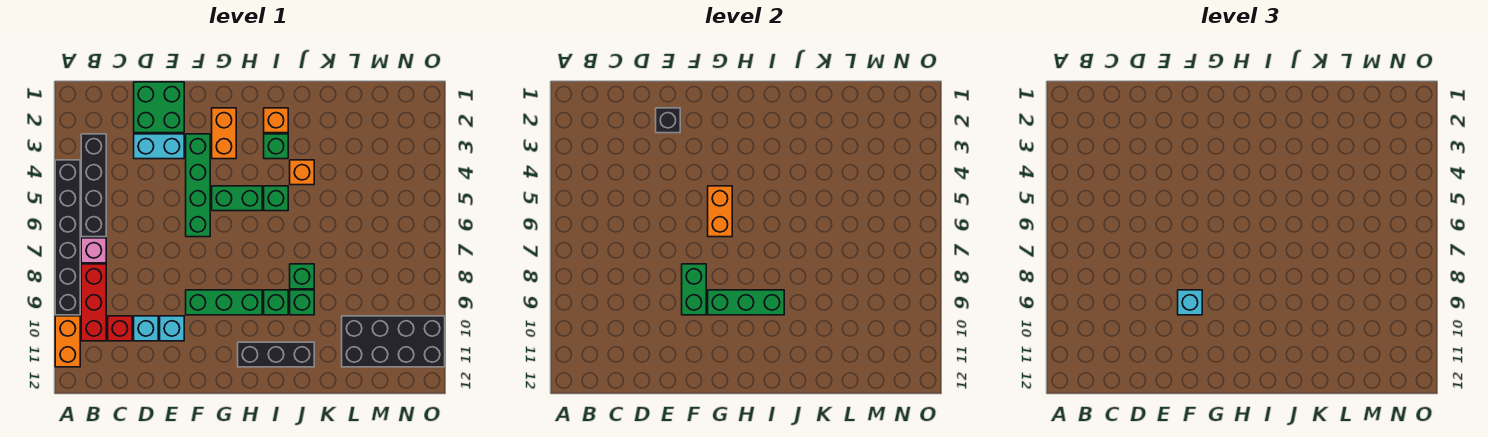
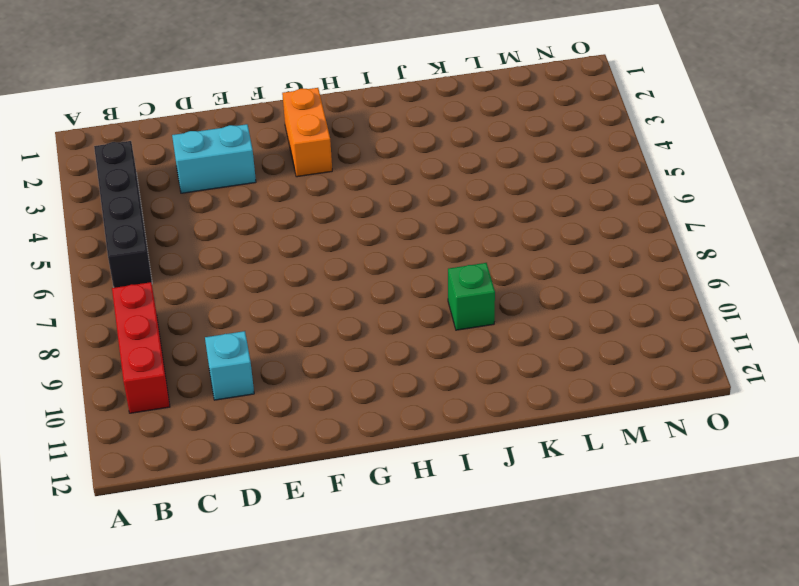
none -> black 1x6 brick [55,160,80,315]
none -> orange 1x2 brick [55,316,80,367]
none -> pink 1x1 brick [81,238,106,263]

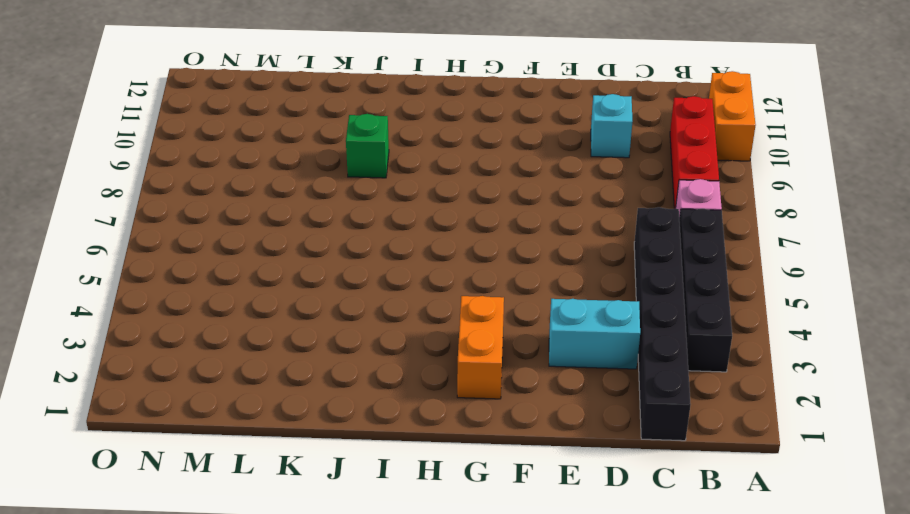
black 1x6 brick [634,207,691,441] -> black 1x6 brick moved to [55,160,80,315]
none -> red 1x1 brick [108,316,132,341]
none -> green 2x2 brick [134,82,184,133]
none -> cyan 1x1 brick [160,316,184,341]

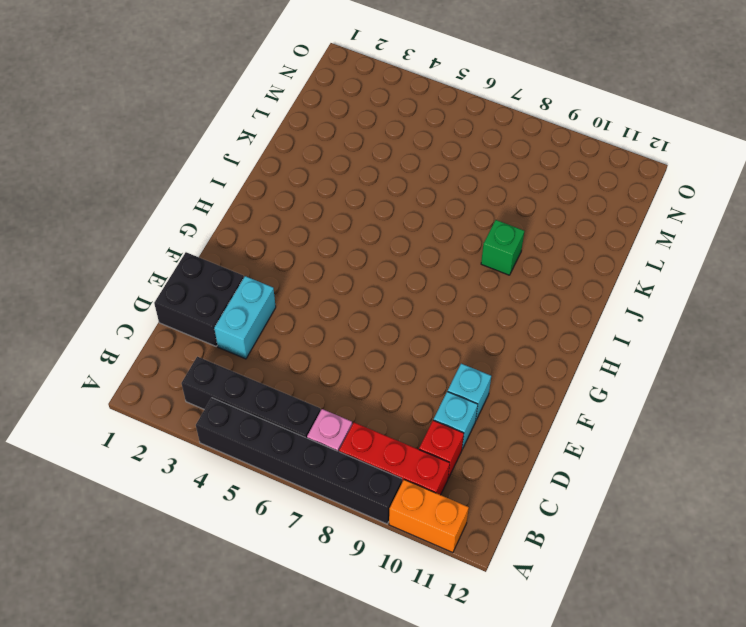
black 2x2 brick [154,252,244,346] -> green 2x2 brick [134,82,184,133]
none -> green 1x4 brick [186,134,210,237]
none -> green 1x3 brick [186,290,262,315]
none -> orange 1x2 brick [212,108,236,159]

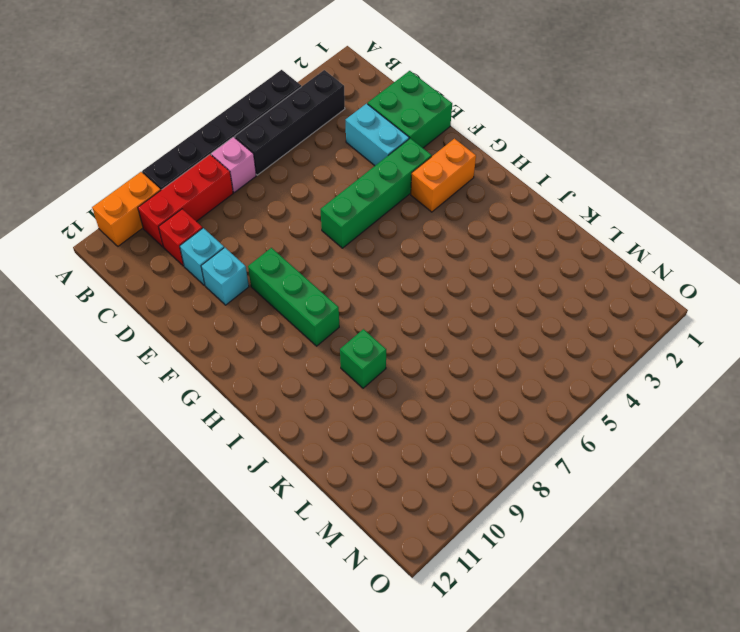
none -> green 1x2 brick [212,186,262,211]
none -> black 1x3 brick [238,342,314,367]
none -> orange 1x1 brick [264,108,288,133]

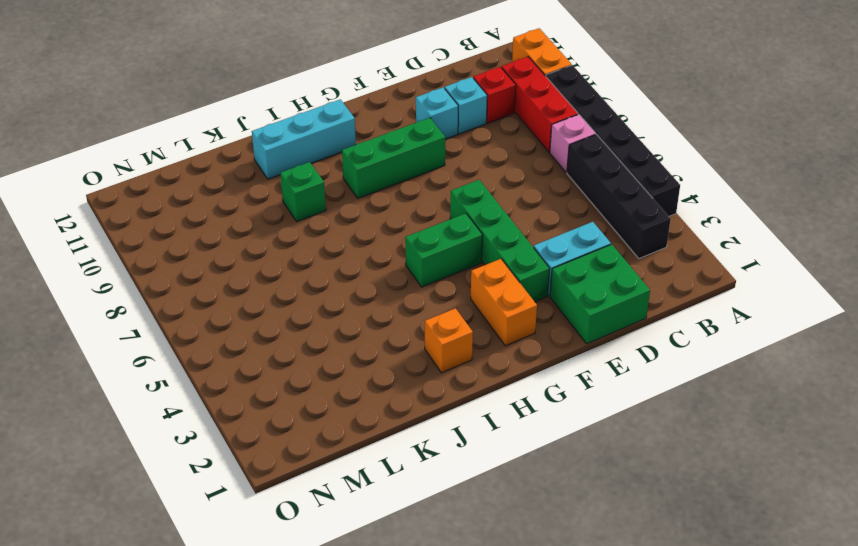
cyan 1x3 brick [252,99,356,179] -> black 1x3 brick [238,342,314,367]
none -> green 1x1 brick [264,134,288,159]
none -> green 1x1 brick [264,186,288,211]
none -> green 1x1 brick [264,290,288,315]

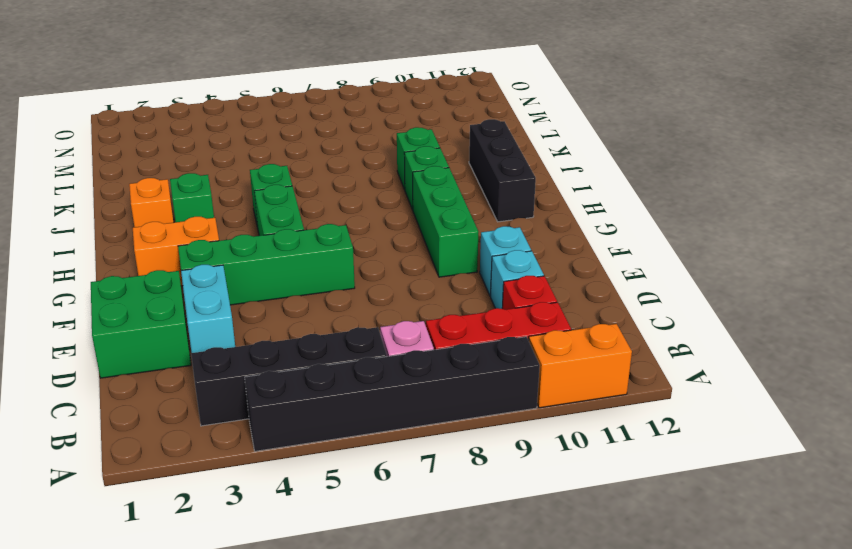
none -> orange 1x1 brick [290,160,314,185]
none -> green 1x1 brick [290,264,314,289]
none -> black 2x4 brick [342,316,445,367]

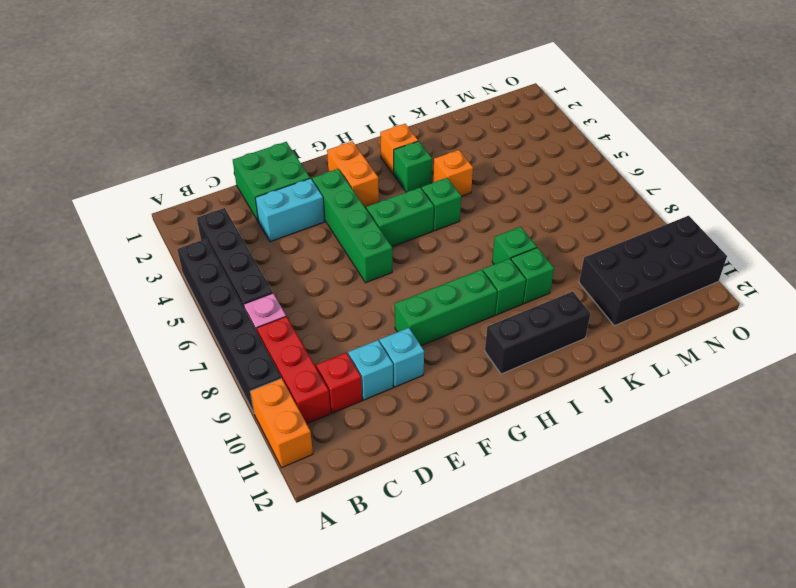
none -> black 1x1 brick [656,108,680,133]
none -> green 1x2 brick [682,264,706,315]
none -> orange 1x2 brick [708,186,732,237]

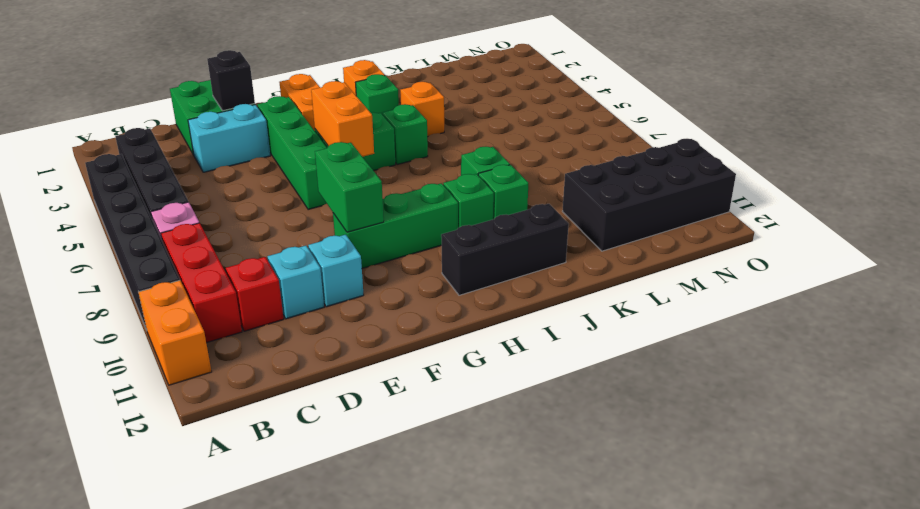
none -> green 1x3 brick [708,290,784,315]
none -> cyan 1x1 brick [1178,290,1202,315]

